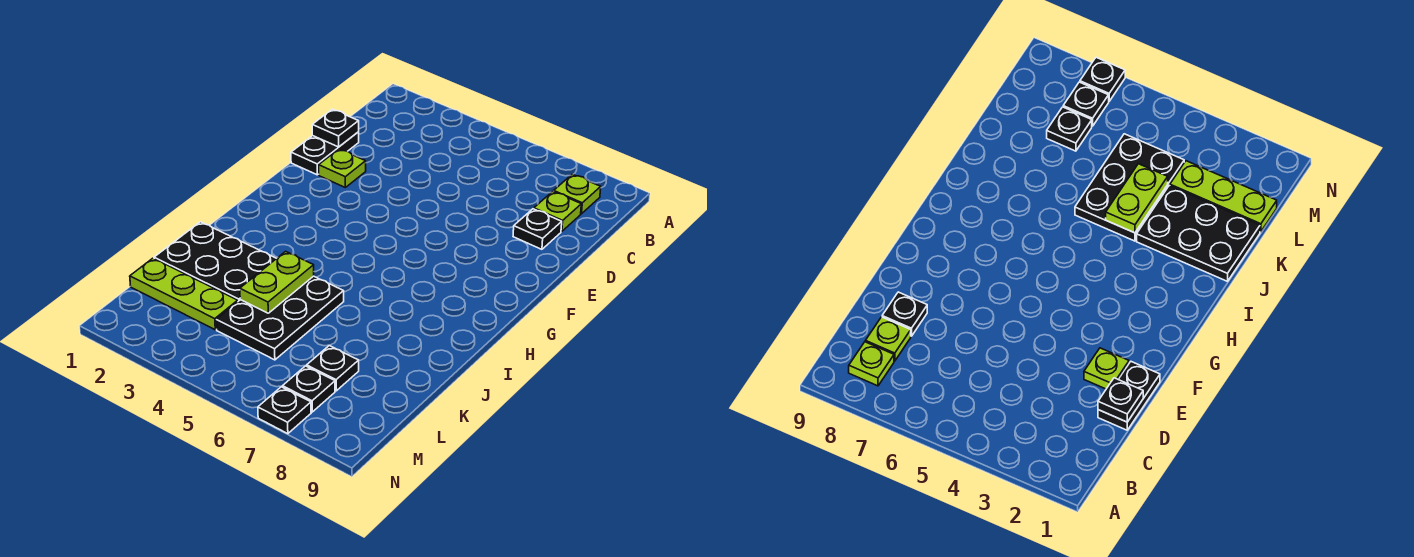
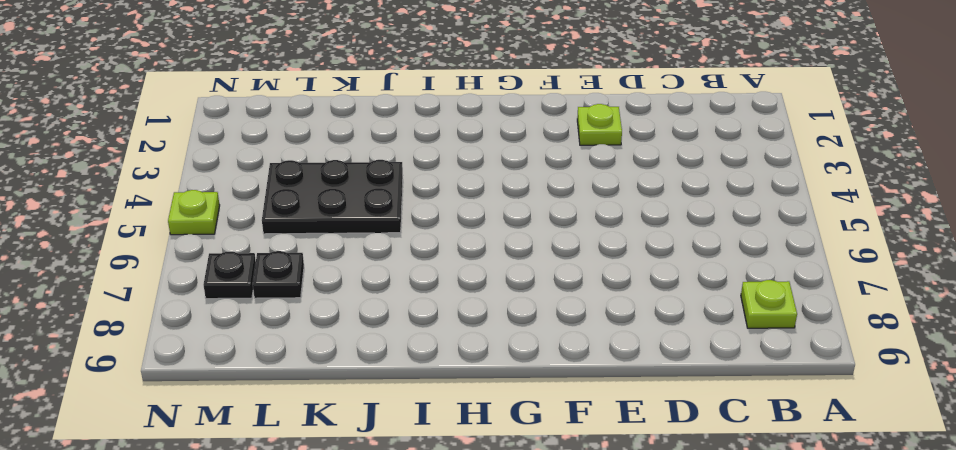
lime 1x1 plate [168,190,220,235] -> lime 1x1 plate moved to [534,191,581,231]
none -> black 1x2 plate [291,132,359,175]
none -> black 1x1 plate [513,209,562,249]
none -> black 2x3 plate [154,222,277,301]

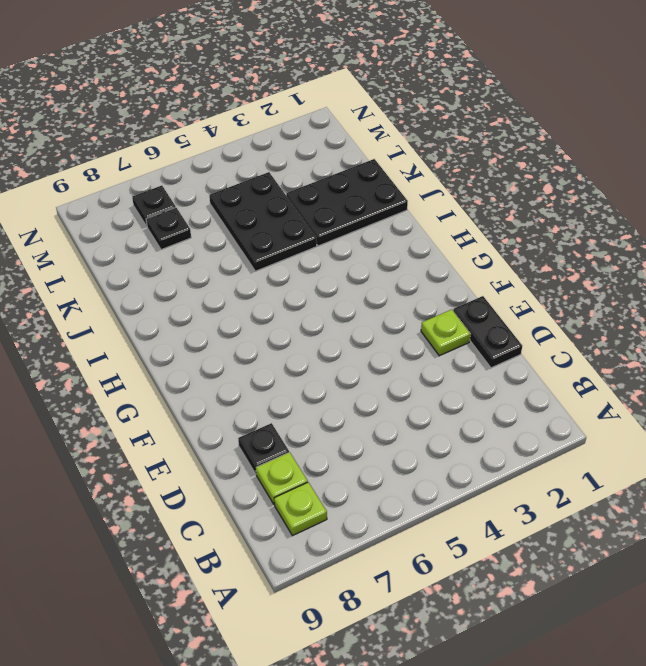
none -> lime 1x3 plate [130,258,238,330]
none -> black 1x1 plate [258,387,311,434]
none -> black 1x1 plate [312,109,359,147]

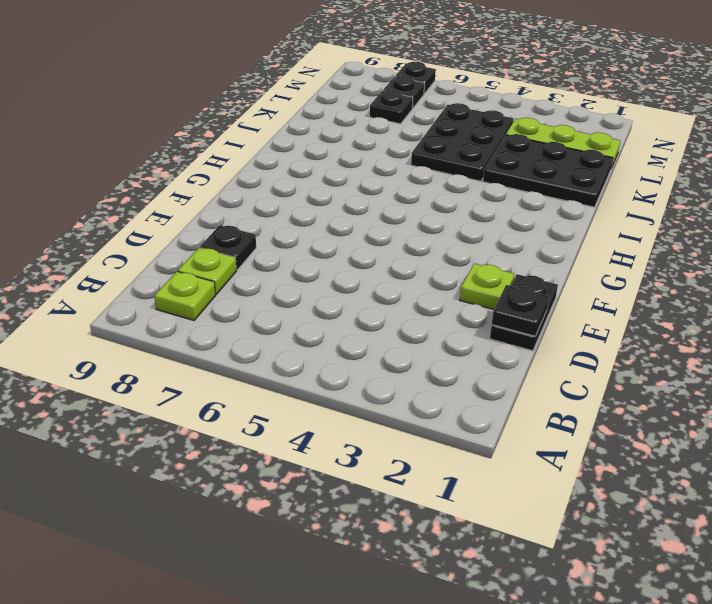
none -> lime 1x2 plate [240,251,314,313]

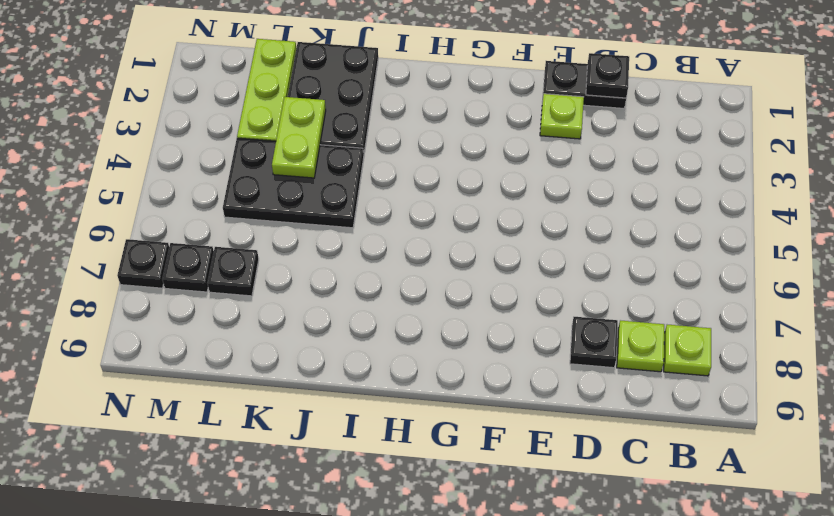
lime 1x2 plate [272,97,326,178] -> lime 1x2 plate turned to [240,251,314,313]

